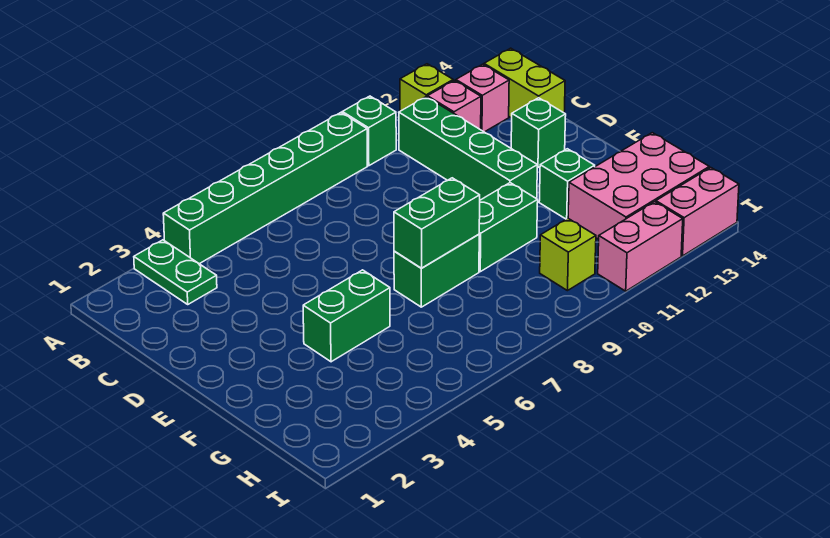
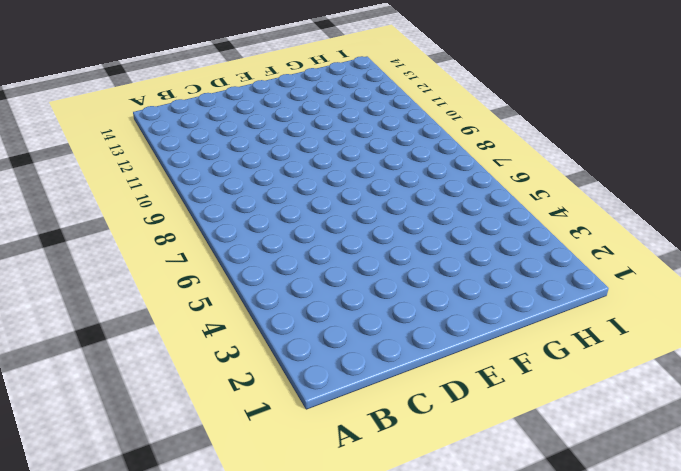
none -> green 1x2 plate [134,240,217,304]
none -> green 1x6 brick [163,113,367,264]
none -> green 1x1 brick [342,96,396,166]

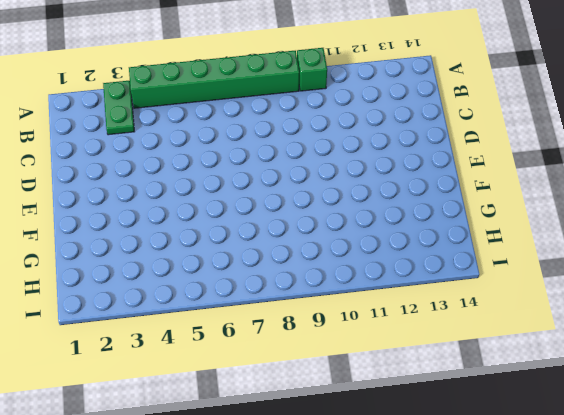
none -> lime 1x1 brick [400,64,453,111]
none -> green 1x4 brick [399,97,537,200]
none -> pink 1x1 brick [428,80,481,130]

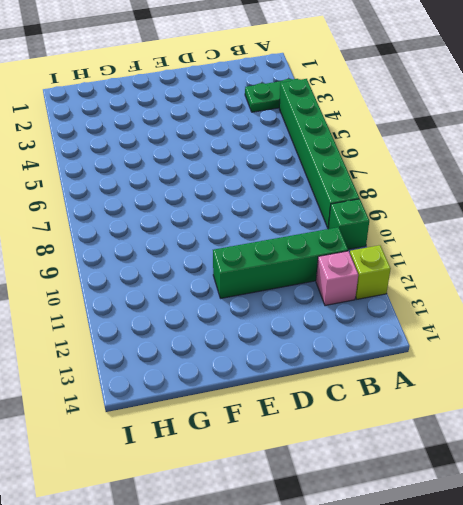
none -> pink 1x1 brick [456,64,509,132]
none -> lime 1x2 brick [484,48,565,118]
none -> green 1x1 brick [511,98,566,167]

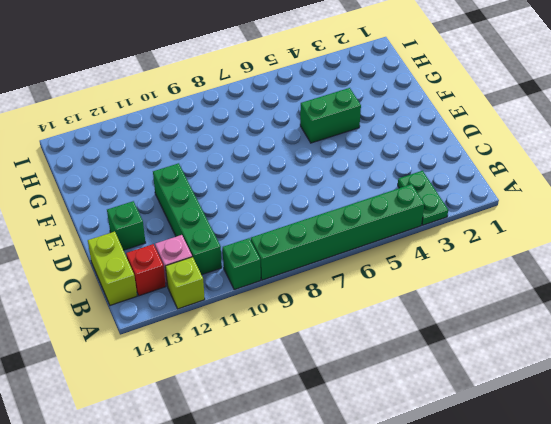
red 1x1 brick [126,244,166,296] -> pink 1x1 brick [456,64,509,132]
none -> green 1x2 brick [394,234,479,307]
none -> green 1x2 brick [479,183,538,272]
none -> green 1x1 brick [539,149,595,219]

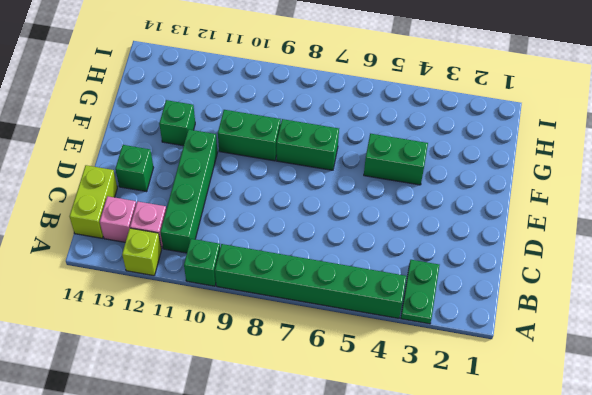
none -> pink 2x3 brick [568,133,709,239]
none -> lime 1x1 brick [540,219,596,291]
none -> pink 1x2 brick [598,202,683,291]

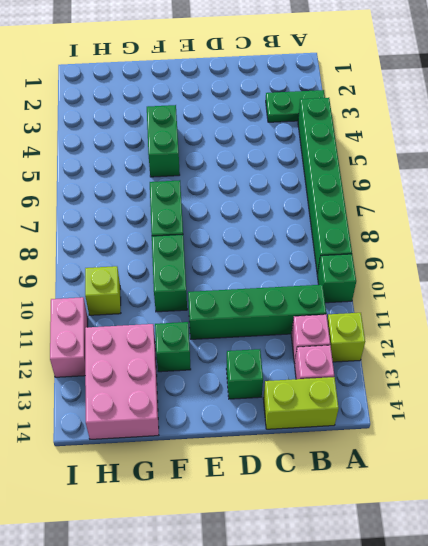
none -> pink 1x2 brick [656,167,739,256]
none -> green 1x2 brick [394,178,480,268]

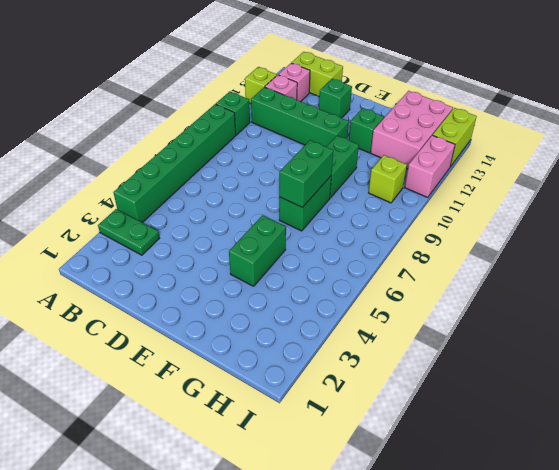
lime 1x2 brick [433,108,477,167] -> pink 1x2 brick [656,167,739,256]

